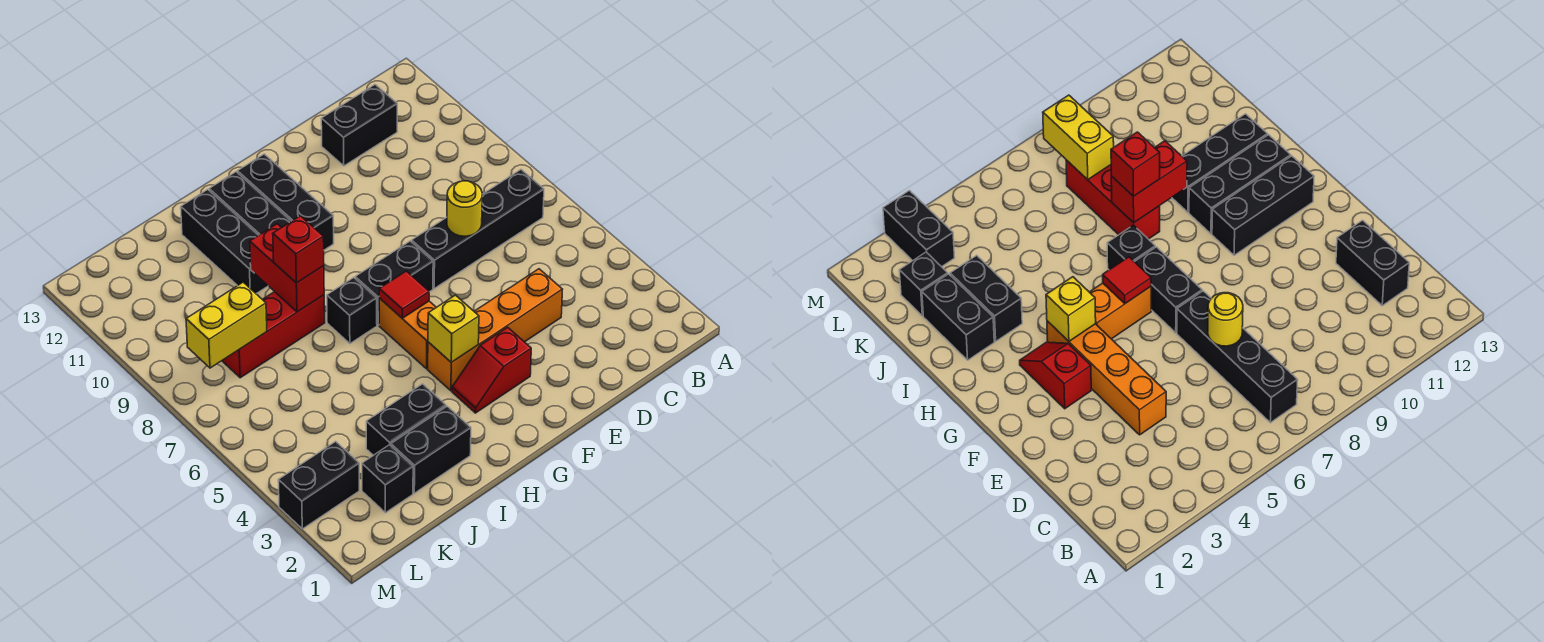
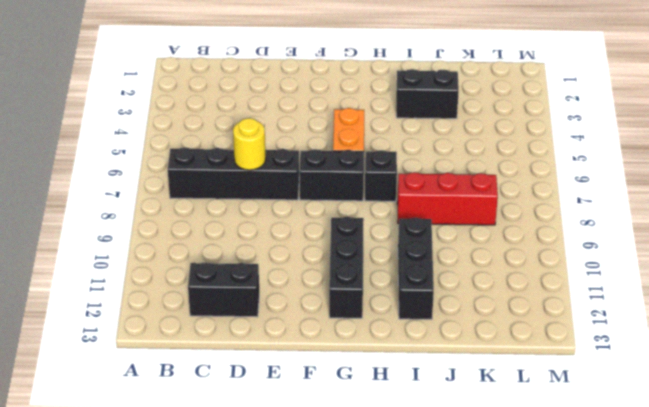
none -> orange 1x4 brick [428,269,563,391]
none -> red 1x2 slope [452,327,531,413]
none -> black 1x3 brick [209,172,291,235]

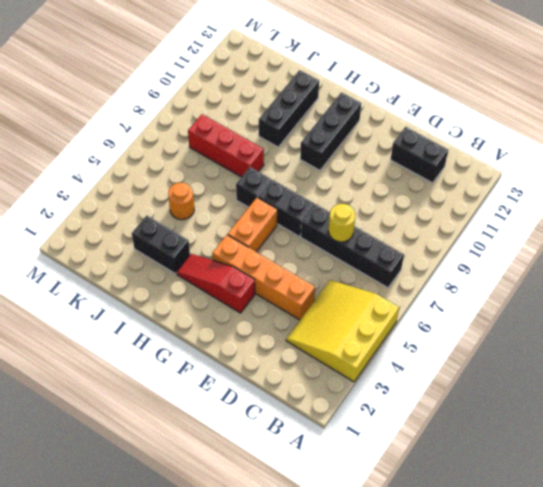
yellow 3x3 slope [286,280,399,382] -> none
red 1x3 slope [176,254,255,313] -> red 1x2 slope [452,327,531,413]
orange 1x1 round brick [168,183,194,220] -> none
none -> black 1x3 brick [209,172,291,235]
none -> black 1x2 brick [391,406,471,493]
none -> black 1x1 brick [362,445,413,513]

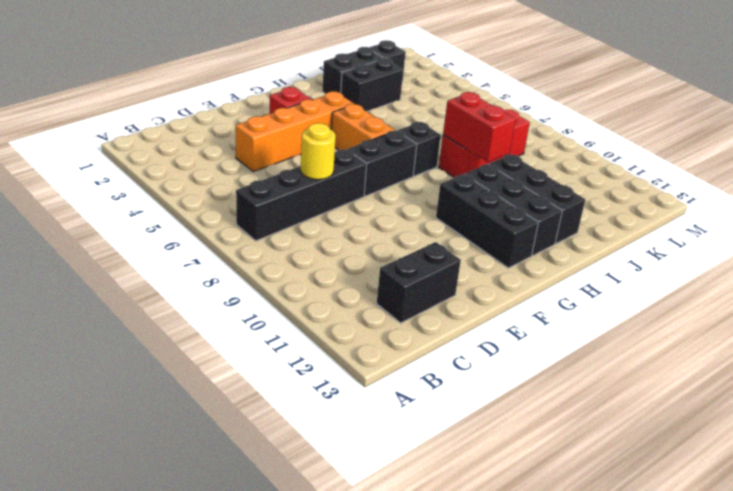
none -> black 1x2 brick [278,441,359,529]
none -> yellow 1x1 brick [428,295,479,362]
none -> red 1x1 tile [379,271,429,318]

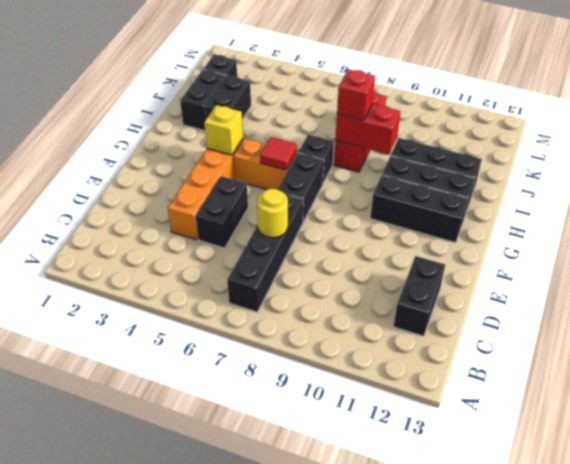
black 1x2 brick [196,176,248,248] -> black 1x2 brick moved to [278,441,359,529]
none -> red 1x2 slope [452,327,531,413]
none -> yellow 1x2 brick [186,282,267,368]

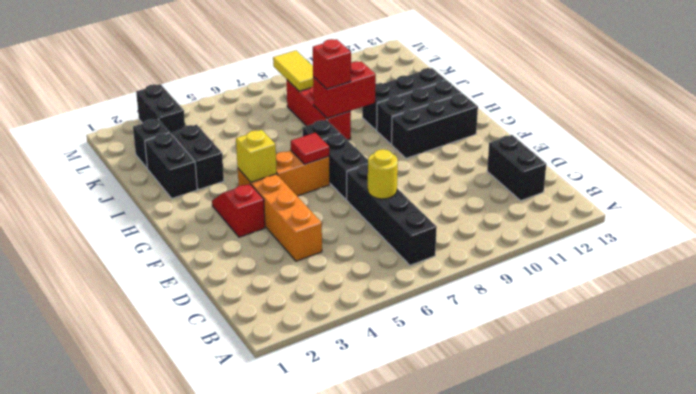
yellow 1x2 tile [273,51,313,91] -> yellow 1x2 brick [186,282,267,368]

